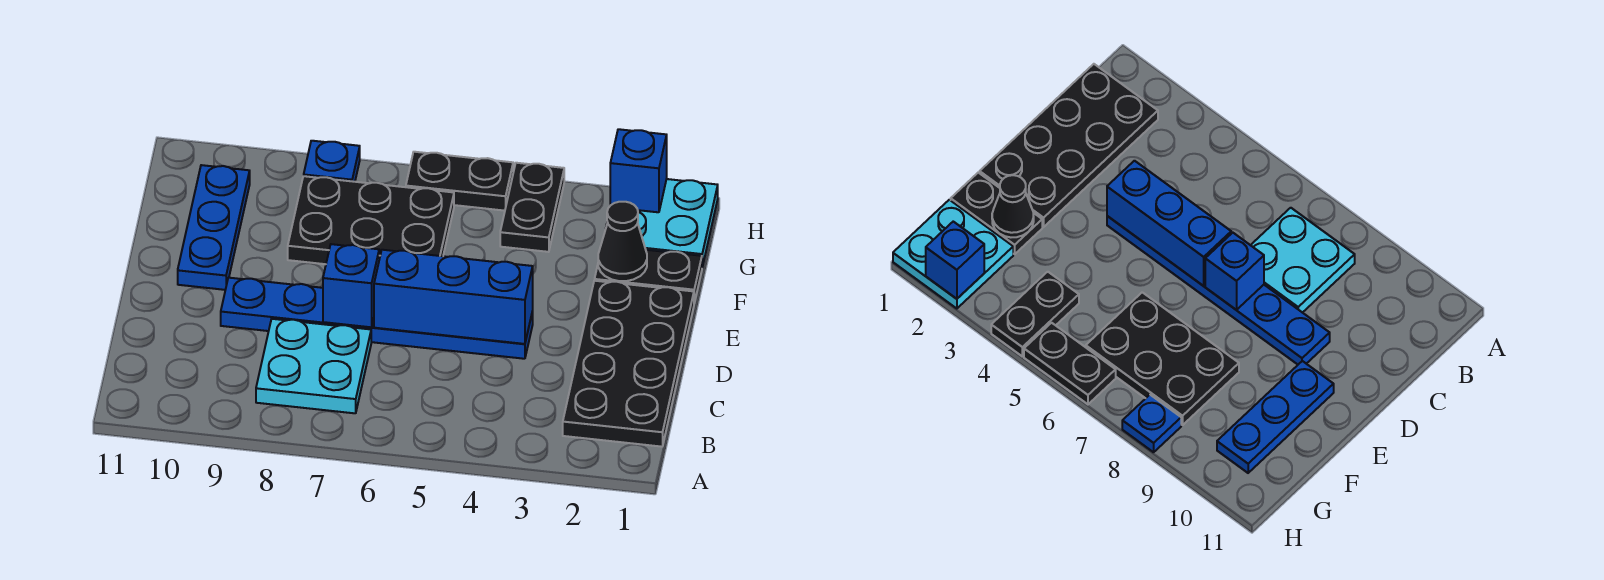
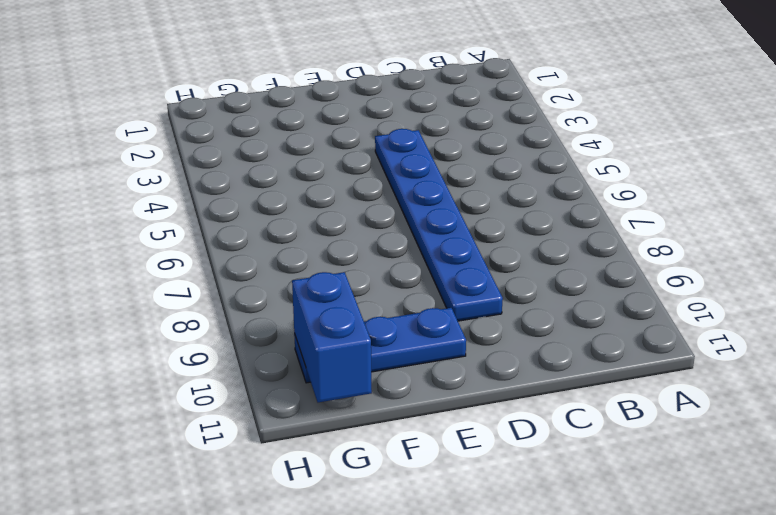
blue 1x2 brick [292,272,372,402] -> none
none -> black 2x4 plate [563,281,694,447]
none -> cyan 2x2 plate [256,319,371,413]
none -> black 1x2 plate [595,250,702,303]

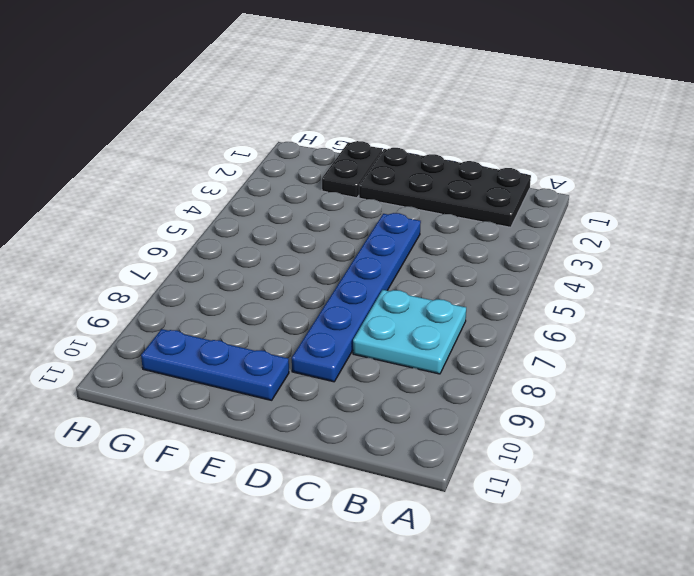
none -> black 2x3 plate [288,176,454,264]
none -> cyan 2x2 plate [606,179,718,267]
none -> black 1x2 plate [500,163,564,252]

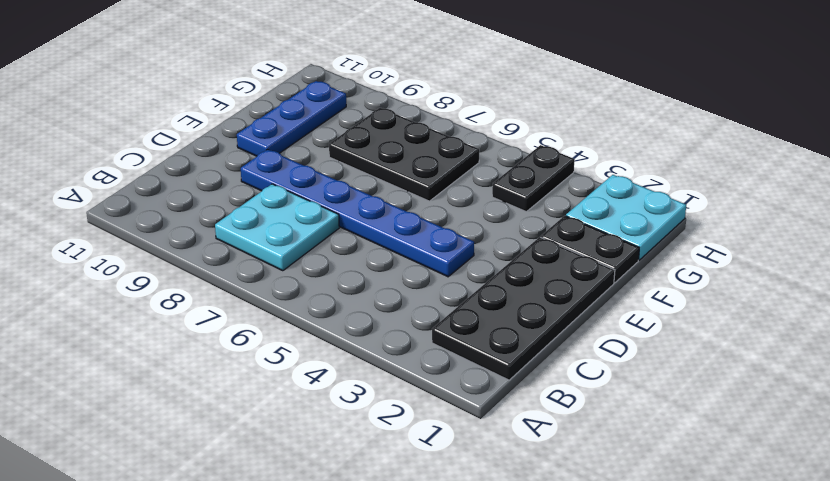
none -> black 1x2 plate [406,152,513,211]
none -> blue 1x1 plate [304,141,360,182]
none -> blue 1x3 brick [374,250,533,344]

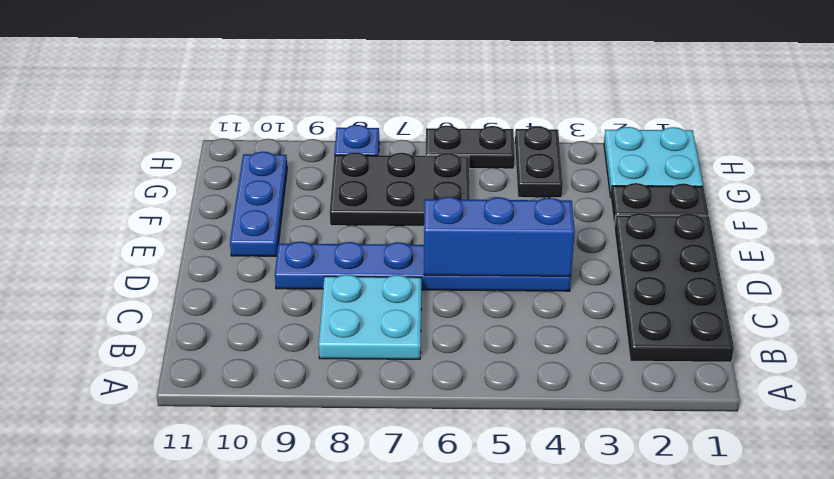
none -> blue 1x1 brick [323,244,379,327]
none -> black 1x1 cone [598,202,647,281]
none -> blue 1x1 brick [610,129,667,212]

